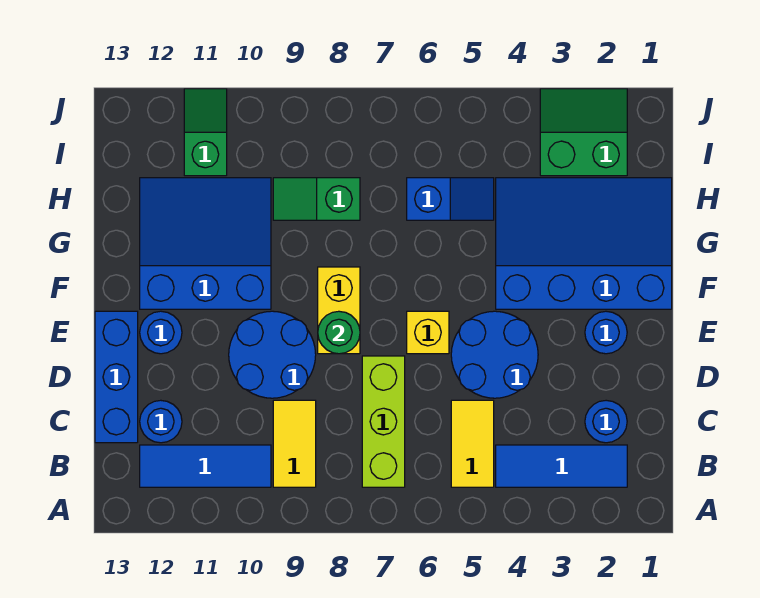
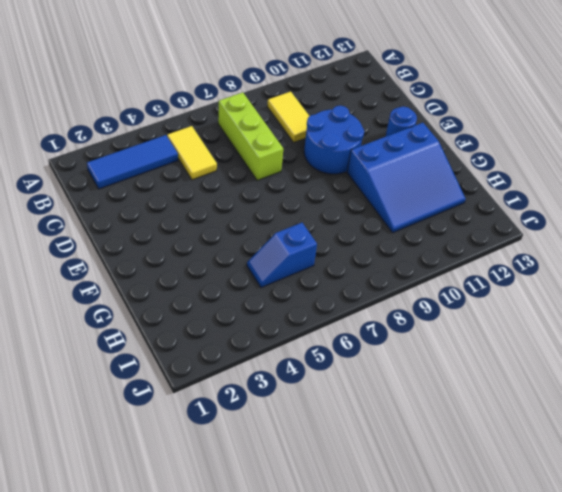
none -> blue 1x3 tile [140,445,271,487]
none -> blue 1x1 round brick [585,400,627,443]
none -> blue 1x1 round brick [140,400,182,443]

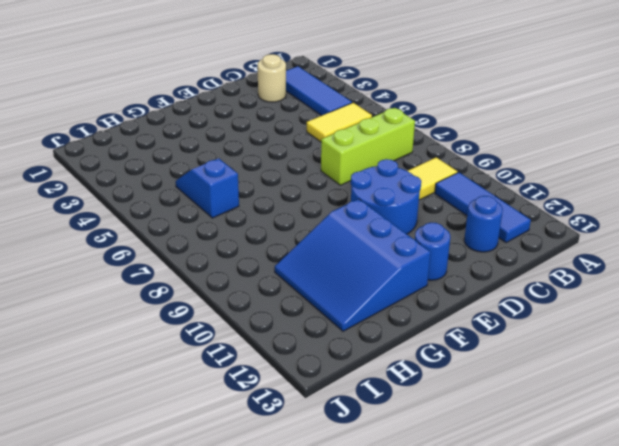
tan 1x1 round brick [258,54,286,102] -> blue 1x1 round brick [585,400,627,443]
none -> blue 1x3 brick [95,311,138,443]
none -> blue 2x2 round brick [451,311,538,398]
none -> blue 1x1 round brick [585,311,627,354]

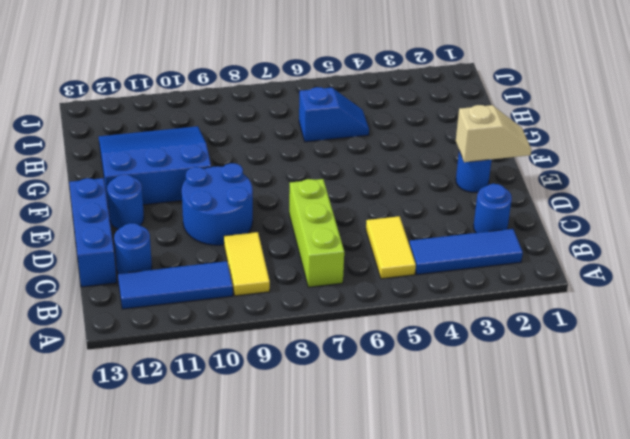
tan 1x2 slope [456,105,531,162] -> none
none -> blue 2x2 round brick [451,311,538,398]
none -> yellow 1x1 brick [407,311,449,354]
none -> yellow 1x2 brick [318,267,360,354]

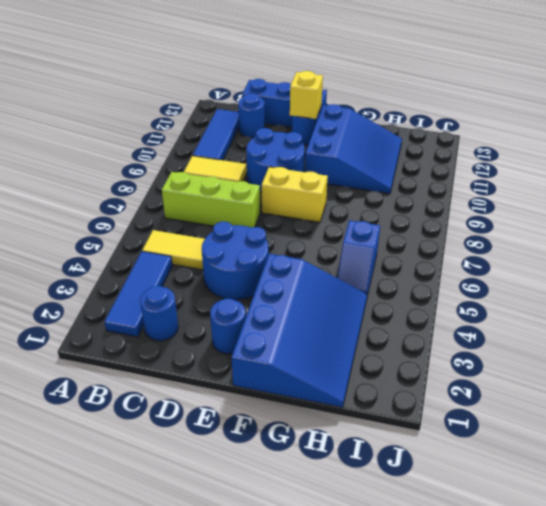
yellow 1x1 brick [290,71,323,119] -> yellow 1x1 brick moved to [407,311,449,354]
none -> green 1x2 slope [273,178,360,220]
none -> green 2x2 slope [540,89,627,176]
none -> green 1x2 slope [184,89,227,176]

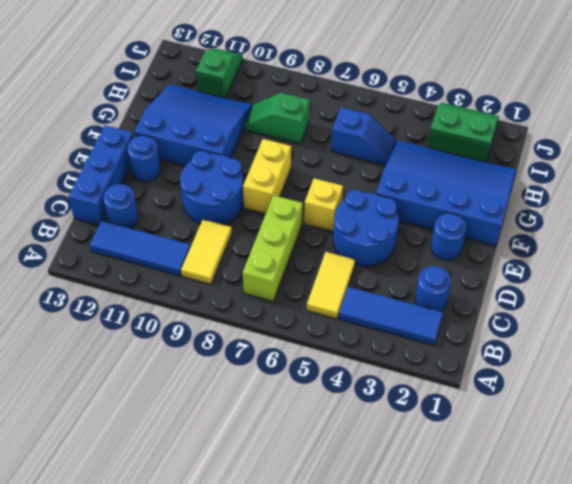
none -> green 1x1 round brick [318,311,360,354]

